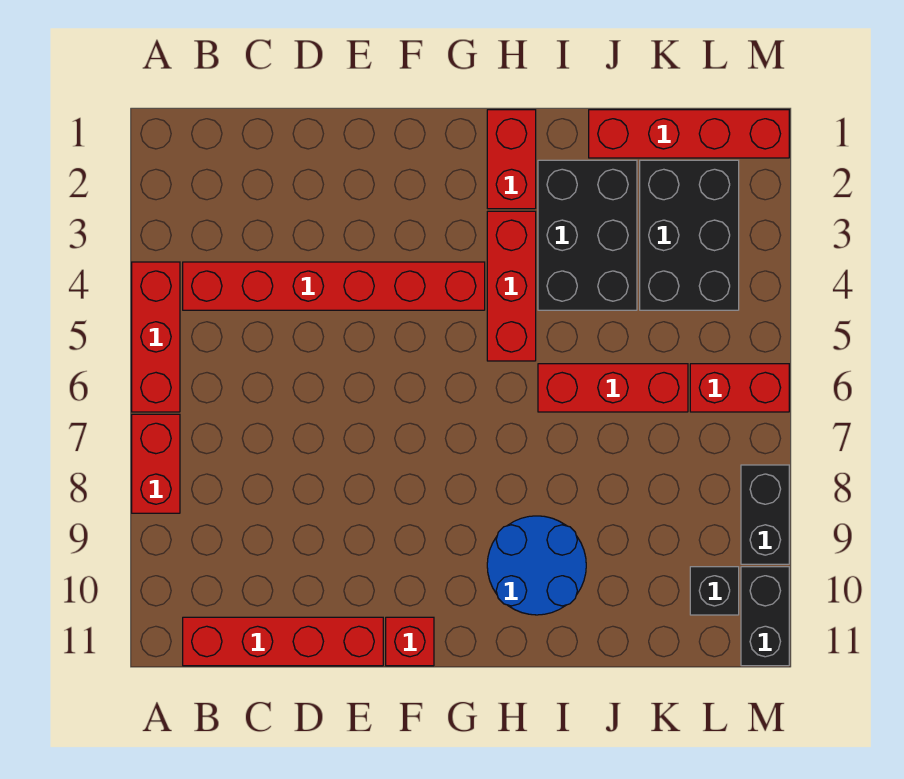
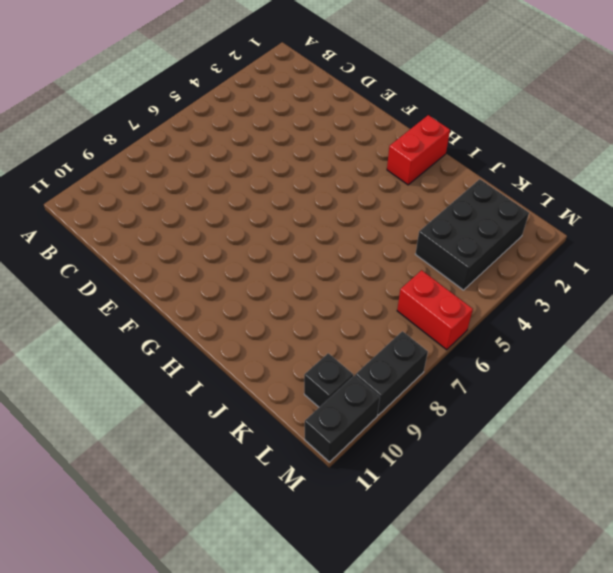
none -> red 1x3 brick [132,262,180,412]
none -> red 1x2 brick [132,414,180,513]
none -> red 1x6 brick [183,262,485,310]

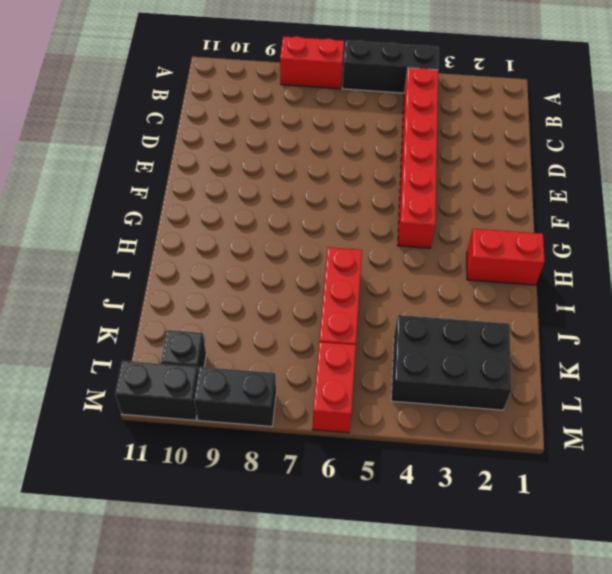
black 1x3 brick [342,41,439,93] -> red 1x3 brick [132,262,180,412]
none -> red 1x4 brick [183,617,383,666]
none -> red 1x1 brick [386,617,434,666]
none -> red 1x3 brick [487,211,536,361]

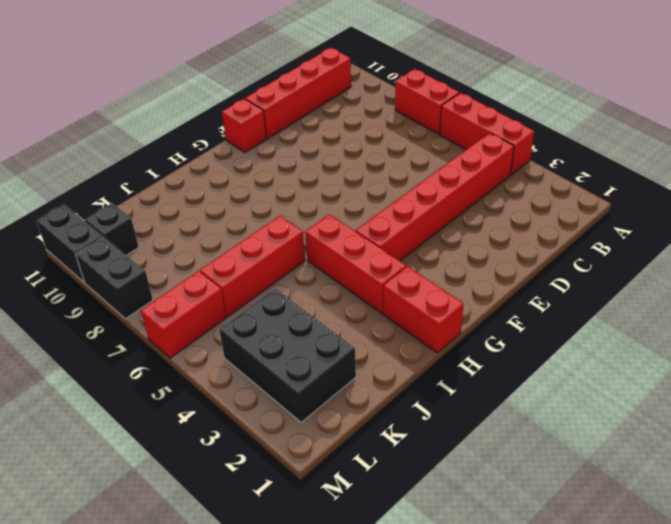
none -> blue 2x2 round brick [487,516,586,615]
none -> black 2x3 brick [538,160,637,310]
none -> red 1x4 brick [589,110,789,158]

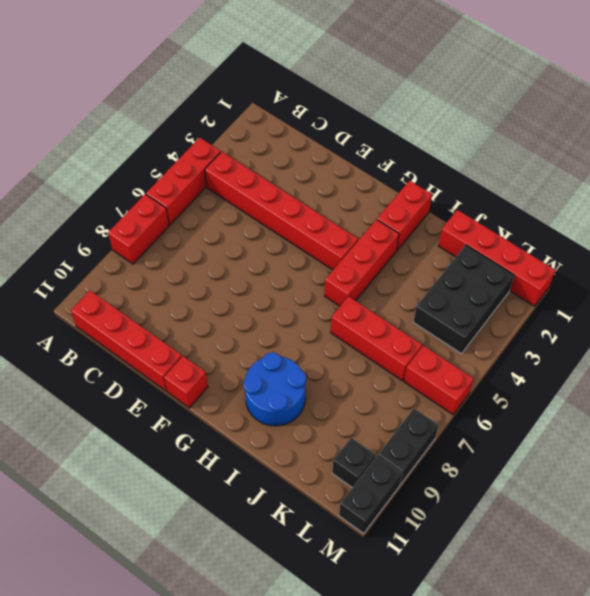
none -> black 2x3 brick [538,160,637,310]

